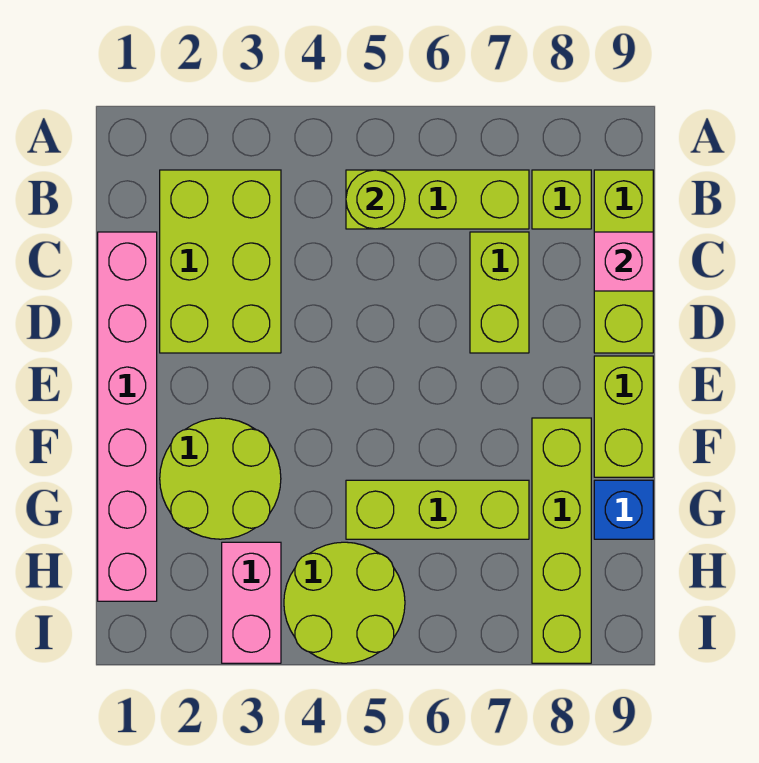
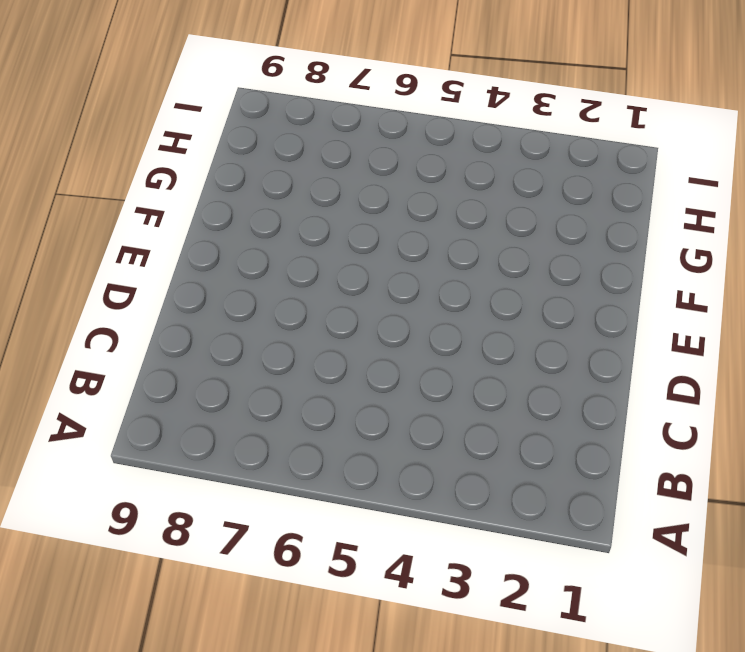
none -> lime 2x3 brick [160,170,281,353]
none -> lime 1x3 brick [346,170,529,229]
none -> lime 1x1 brick [532,170,591,229]

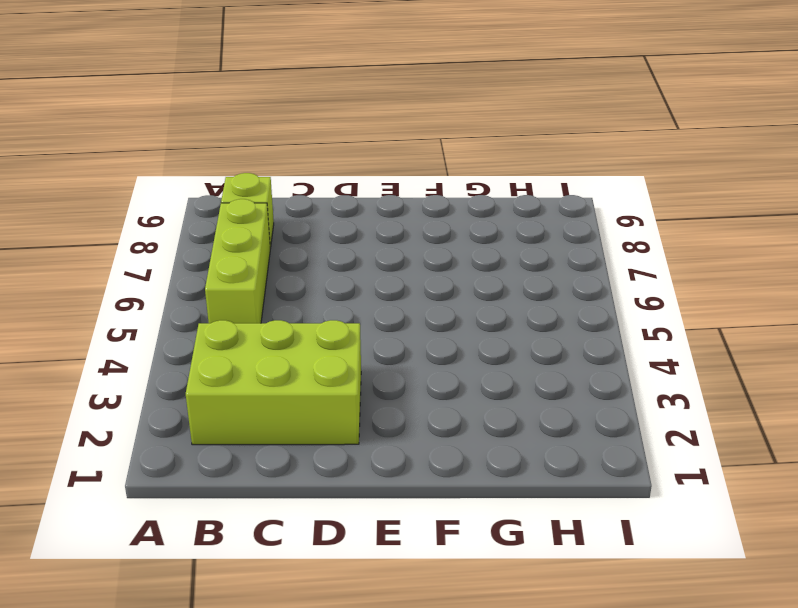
none -> lime 1x3 brick [594,170,653,353]
none -> pink 1x6 brick [98,232,157,601]
none -> lime 1x2 brick [470,232,529,353]

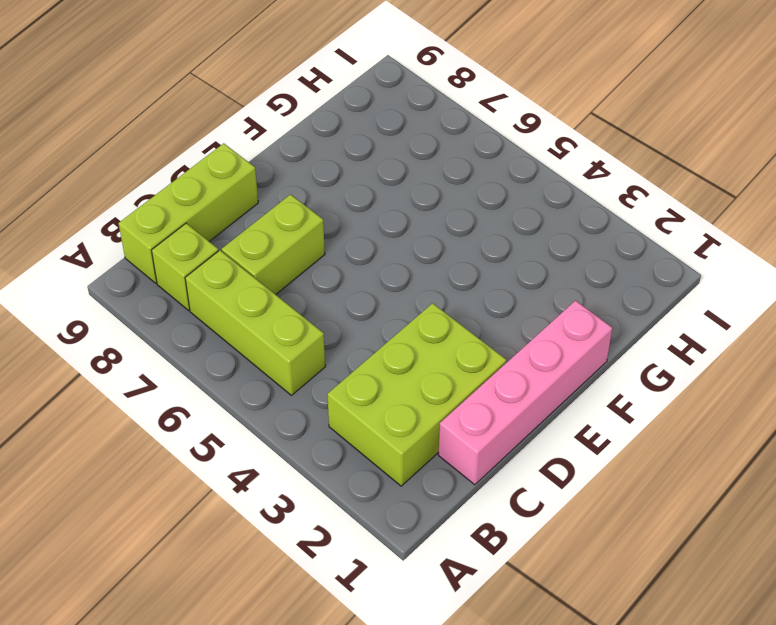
pink 1x4 brick [438,301,612,485] -> pink 1x6 brick [98,232,157,601]
none -> lime 1x2 brick [594,356,653,477]
none -> lime 2x2 round brick [160,418,281,539]
none -> lime 1x4 brick [532,418,591,663]

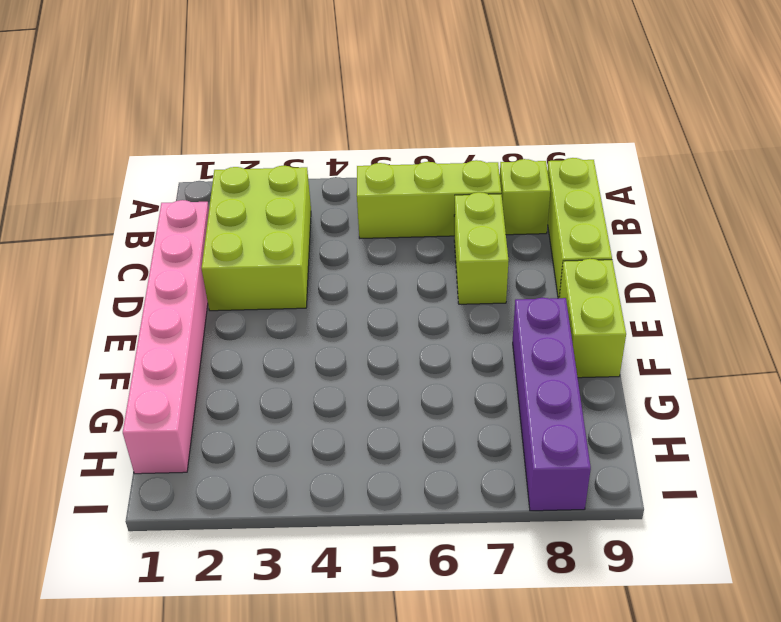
purple 1x4 brick [513,298,591,511] -> lime 1x4 brick [532,418,591,663]
none -> lime 2x2 round brick [160,418,281,539]
none -> lime 1x3 brick [346,480,529,539]
none -> blue 1x1 brick [594,480,653,539]

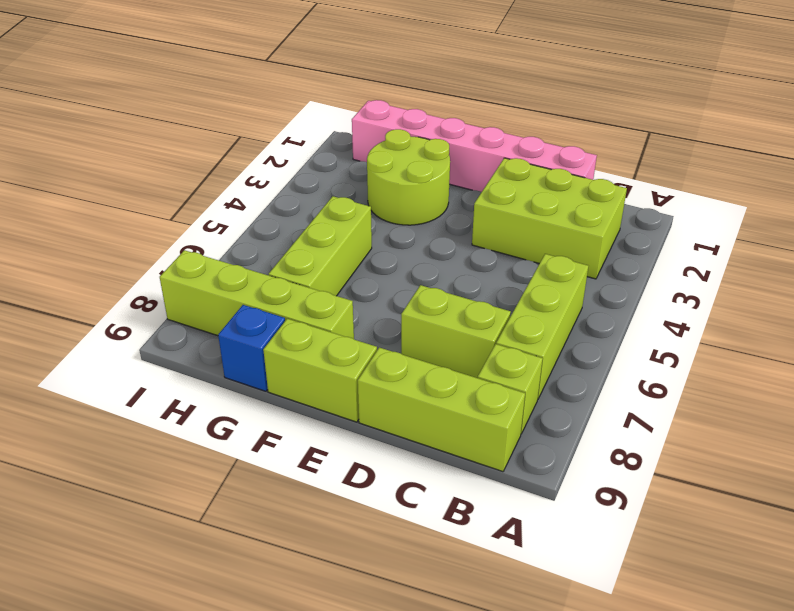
none -> pink 1x2 brick [222,542,281,663]
none -> lime 2x2 round brick [284,542,405,663]
none -> lime 1x1 round brick [346,170,405,229]

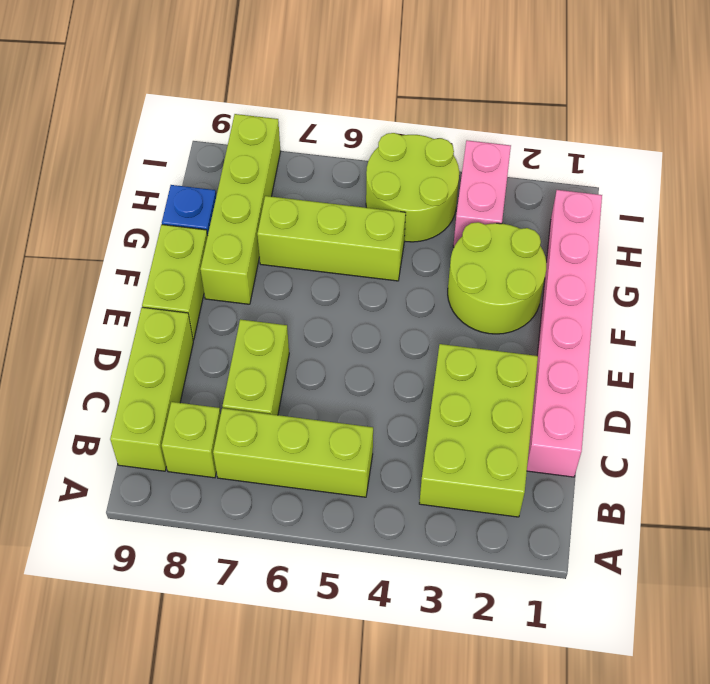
none -> lime 1x1 round brick [346,170,405,229]
none -> pink 1x1 brick [594,232,653,291]

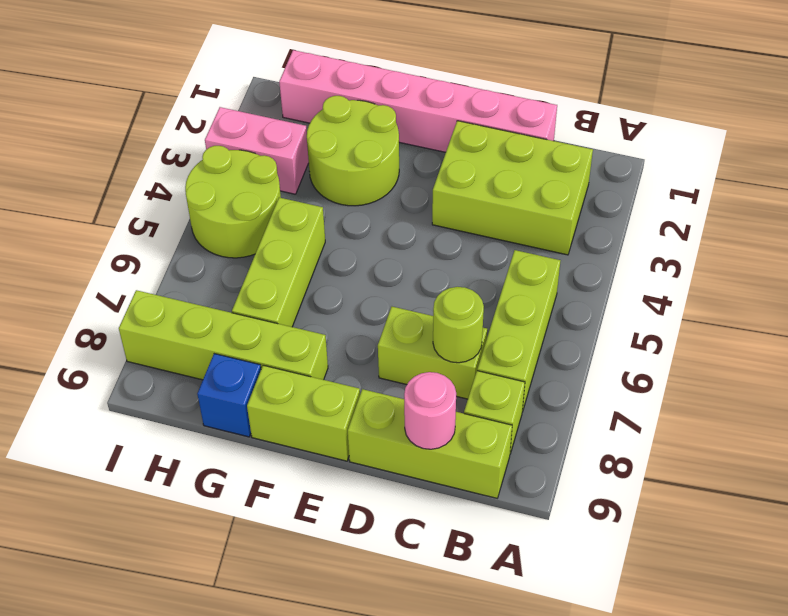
lime 1x1 round brick [433,287,484,363] -> lime 1x1 round brick moved to [346,170,405,229]
pink 1x1 round brick [404,372,456,449] -> pink 1x1 brick [594,232,653,291]

